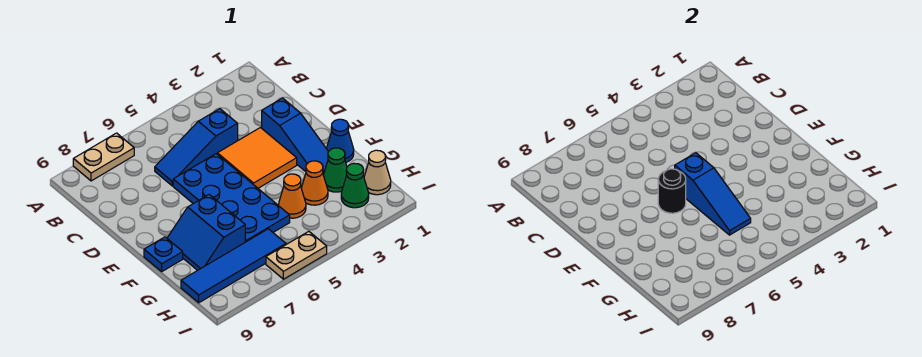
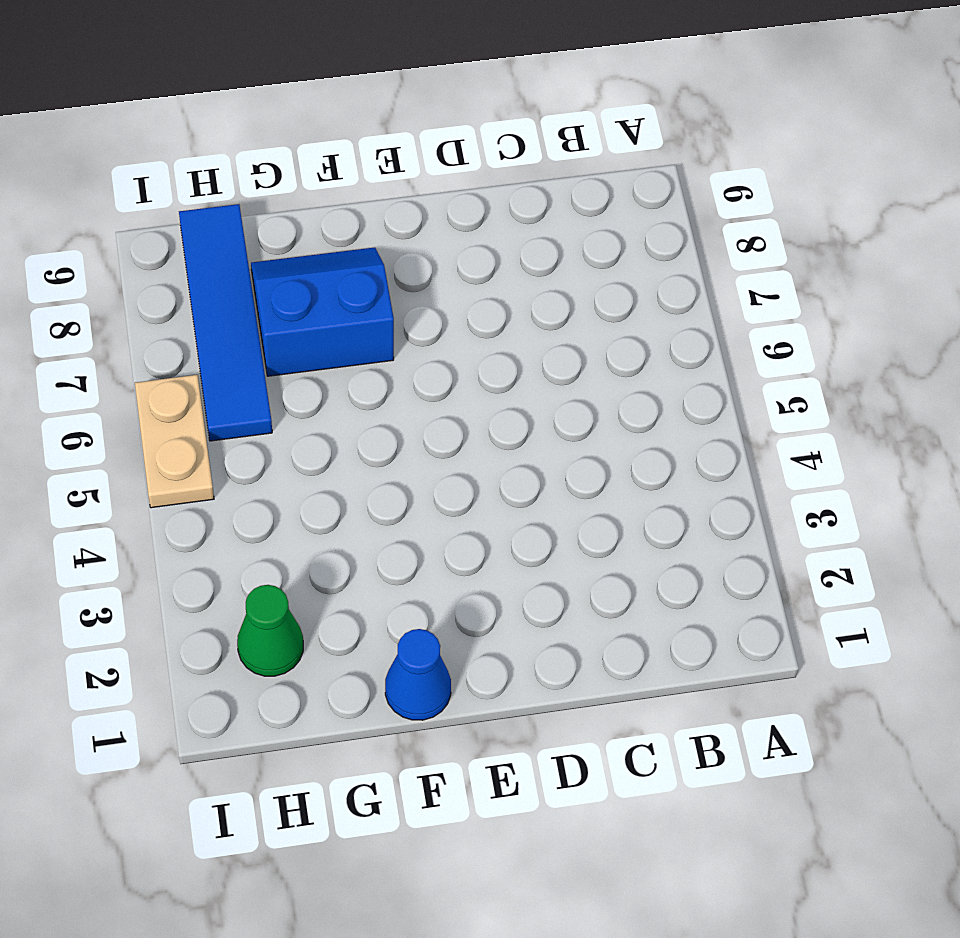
none -> tan 1x2 plate [73,133,134,181]
none -> blue 1x3 slope [155,109,238,186]
none -> blue 1x3 slope [262,98,328,175]

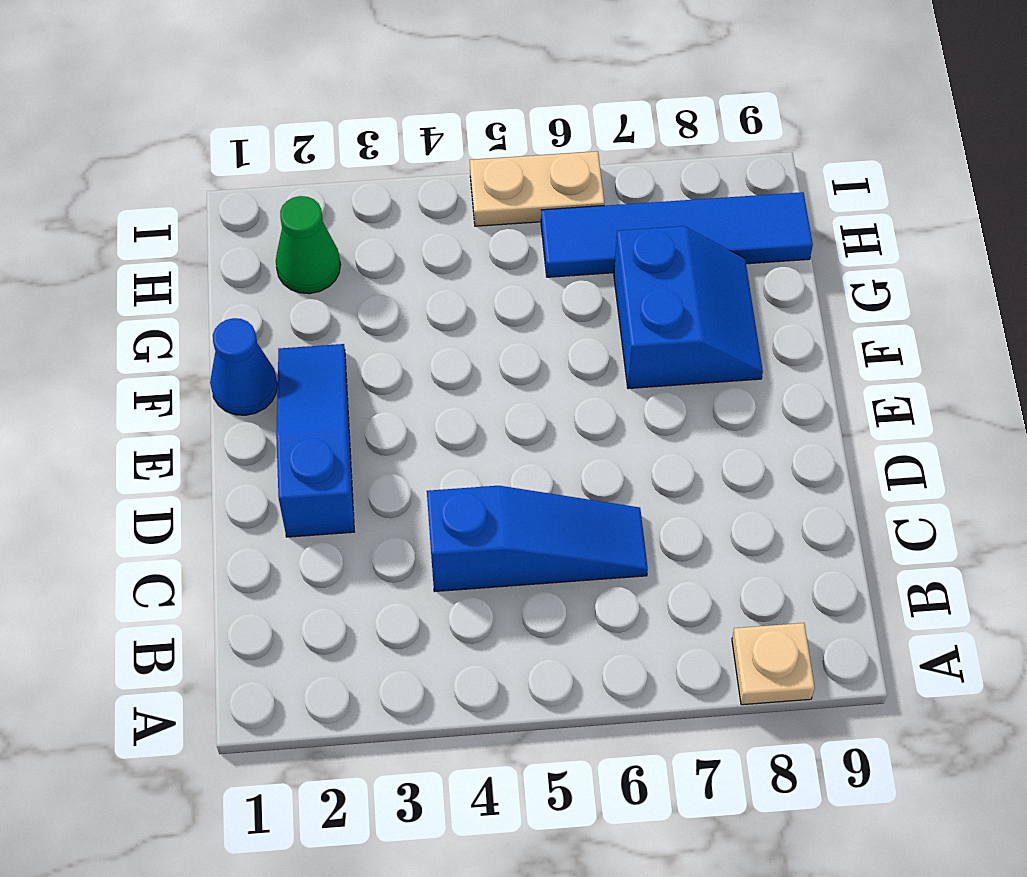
tan 1x1 plate [732,623,815,705] -> tan 1x2 plate [73,133,134,181]
none -> orange 2x2 tile [217,128,297,188]
none -> blue 2x4 plate [173,154,290,242]
none -> blue 1x1 plate [144,237,183,271]

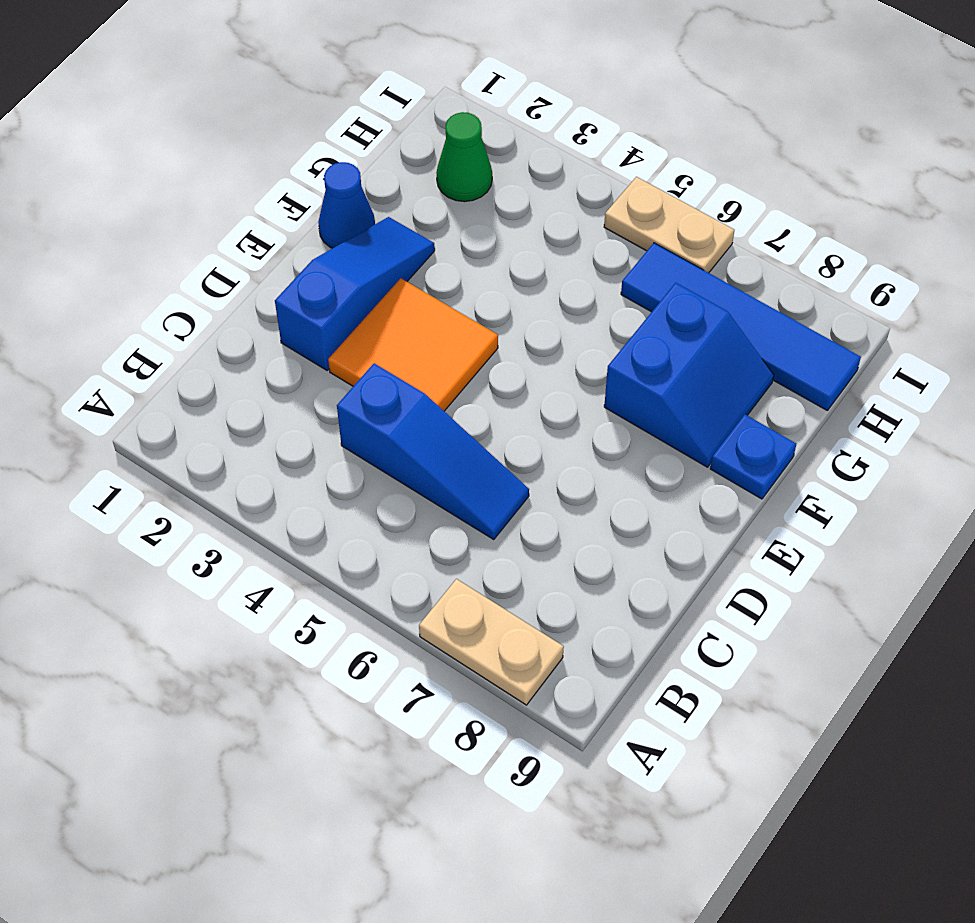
none -> blue 2x4 plate [173,154,290,242]
none -> green 1x1 cone [323,148,347,192]
none -> orange 1x1 cone [301,161,328,205]

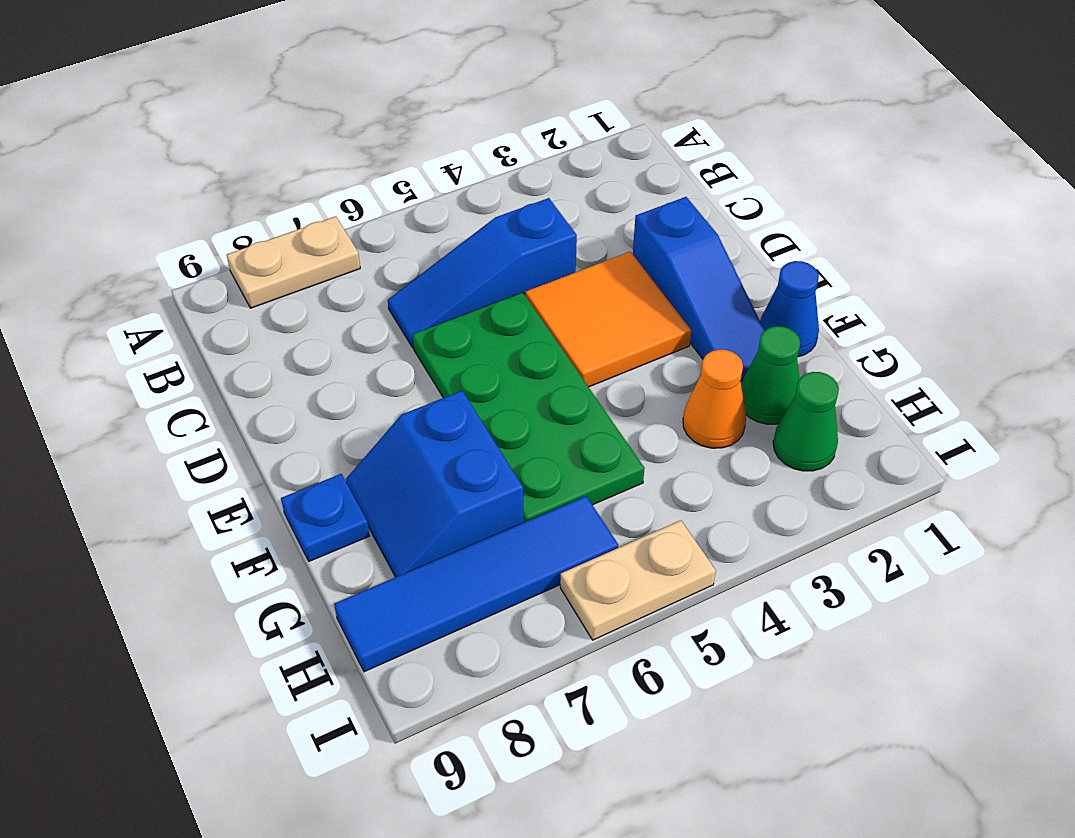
green 2x4 plate [412,292,645,522] -> blue 2x4 plate [173,154,290,242]
none -> orange 1x1 cone [279,174,306,218]
none -> tan 1x1 cone [364,150,391,195]
none -> blue 1x3 slope [675,153,751,235]

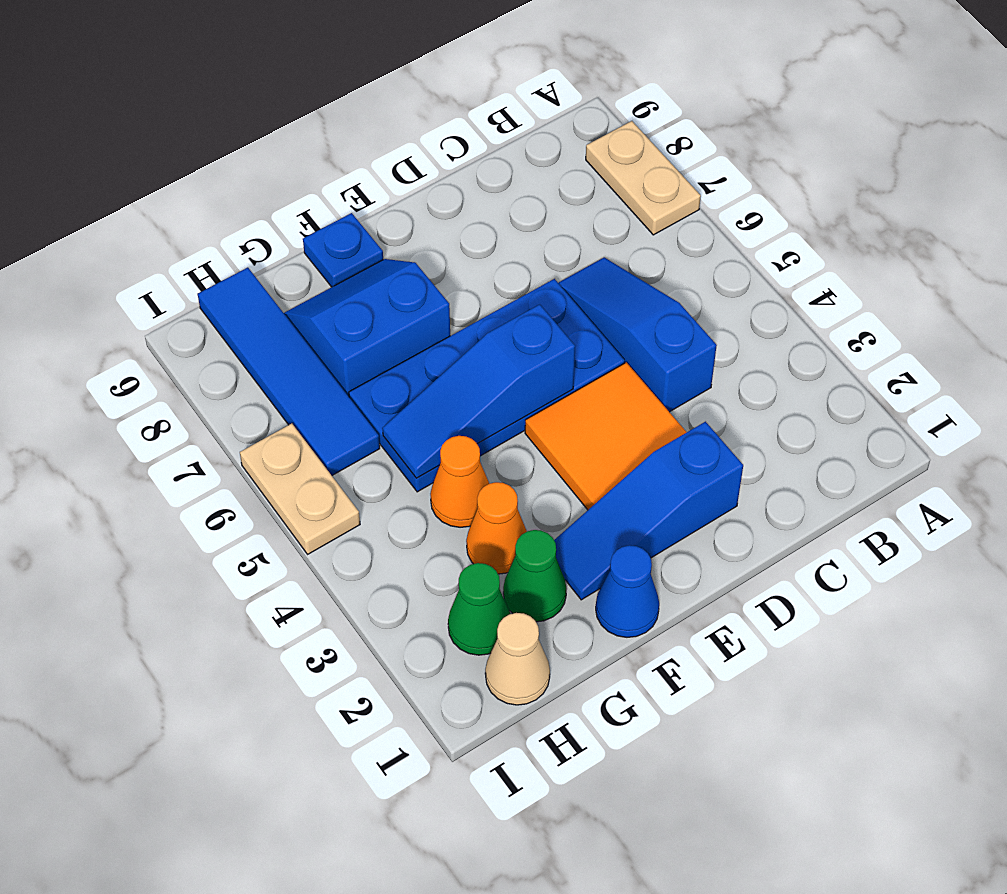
none -> black 1x1 round brick [658,169,686,213]

